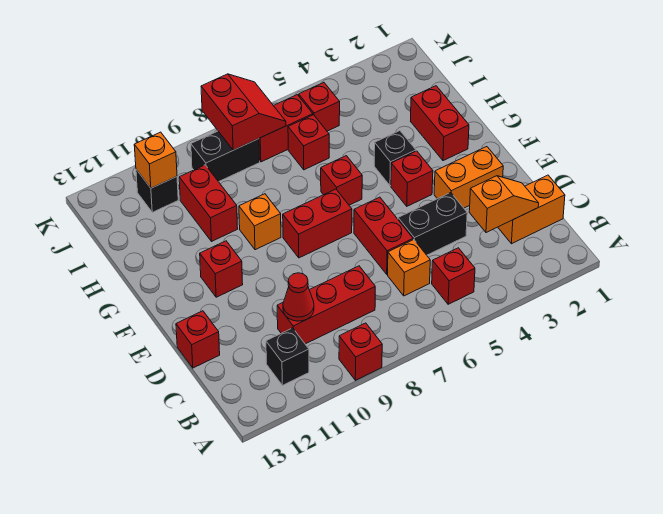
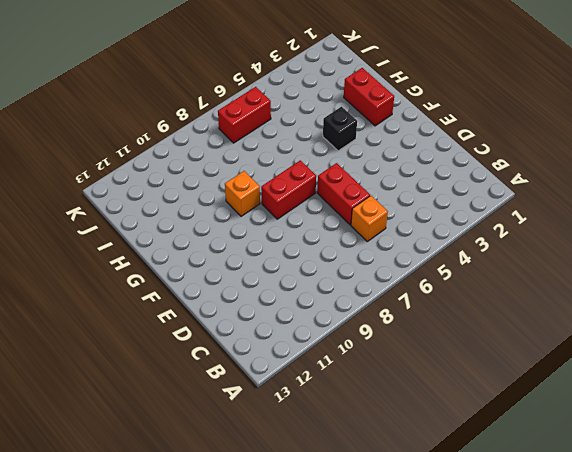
none -> red 1x1 brick [339,323,382,380]
none -> red 1x1 brick [432,248,475,304]
none -> black 1x1 brick [266,328,309,385]

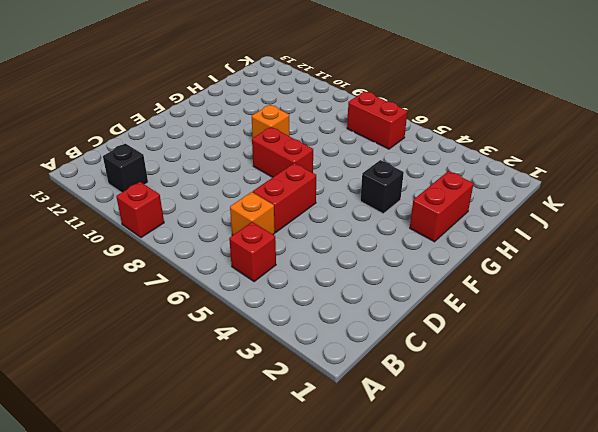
none -> orange 1x2 brick [498,175,565,244]
none -> red 1x3 brick [277,266,375,344]
none -> black 1x2 brick [398,193,467,255]

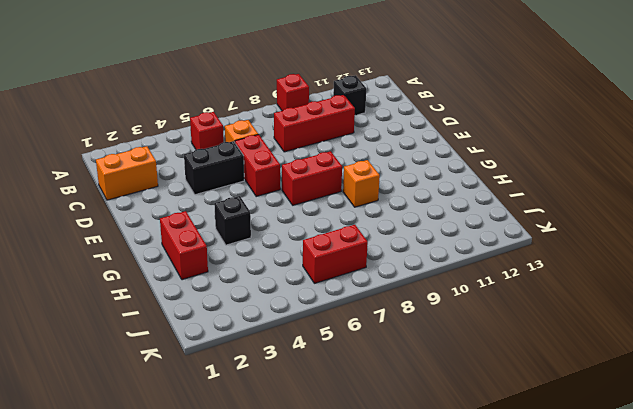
none -> red 1x1 brick [176,311,220,368]
none -> orange 1x2 brick [434,147,503,208]
none -> red 1x1 brick [391,151,433,206]

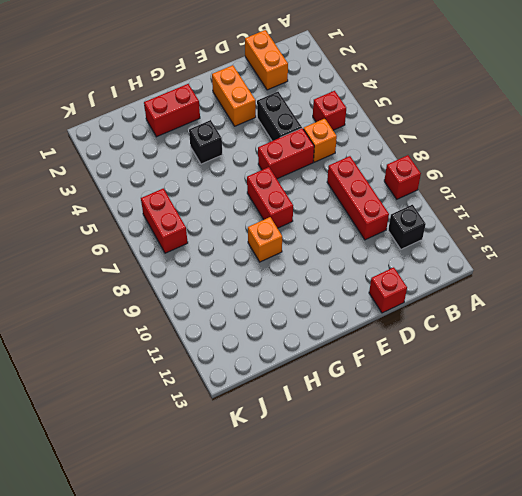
none -> red 1x1 brick [391,151,433,206]
none -> red 1x1 brick [200,241,243,297]
none -> red 1x1 brick [321,156,362,205]

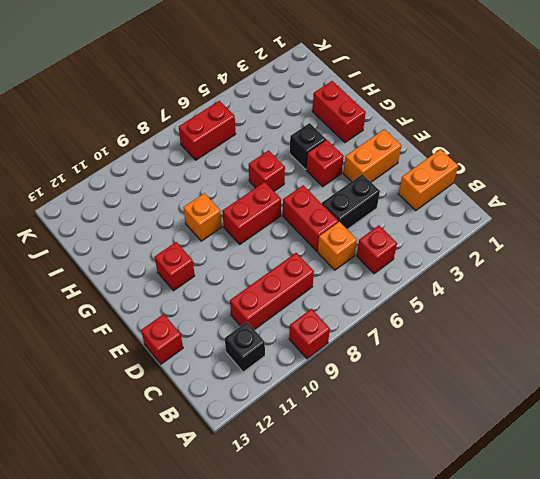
none -> red 1x2 brick [179,165,238,242]
none -> red 1x1 brick [288,115,329,170]
none -> red 1x1 brick [299,83,340,131]

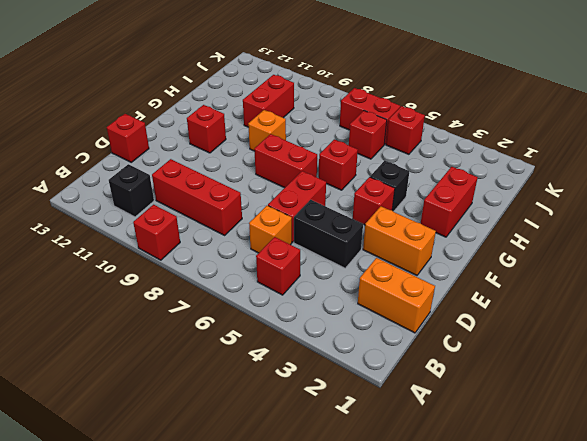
none -> black 1x2 brick [191,131,260,182]
none -> black 1x1 brick [136,169,178,212]
none -> orange 1x2 slope [469,176,539,233]

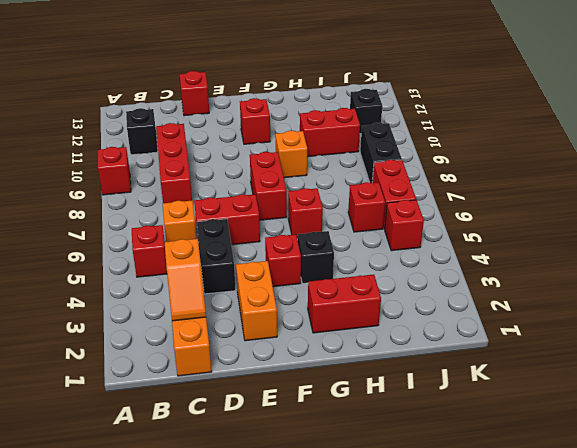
none -> red 1x1 cone [283,273,314,321]
none -> red 2x2 slope [201,74,286,150]
none -> orange 1x1 brick [134,132,177,188]

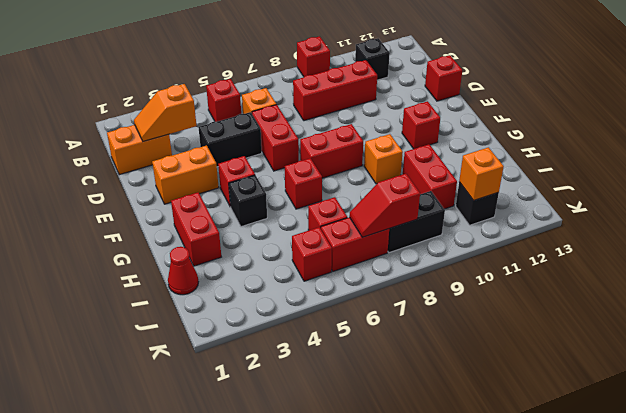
red 1x1 cone [168,247,198,295] -> red 1x1 cone moved to [283,273,314,321]
red 1x2 slope [349,174,420,237] -> red 2x2 slope [201,74,286,150]

